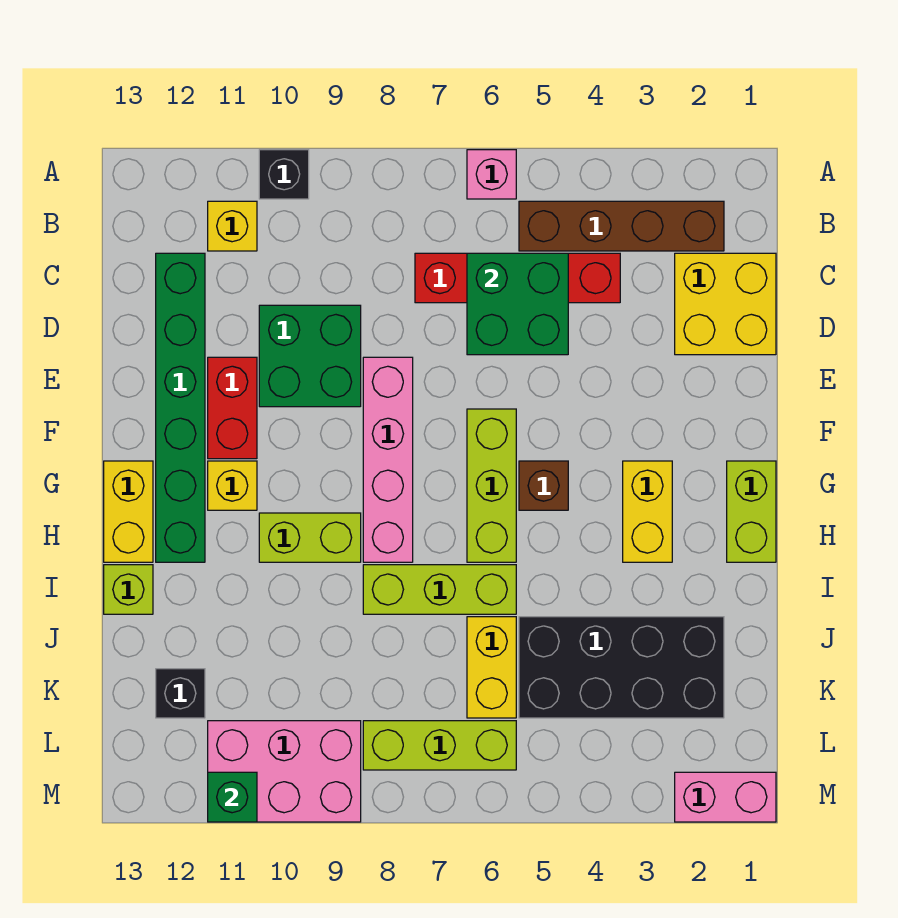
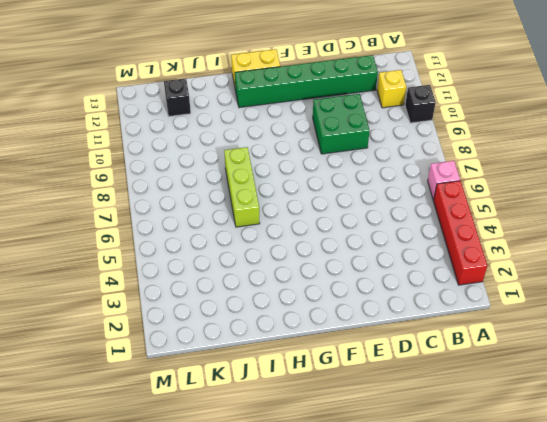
red 1x4 brick [434,181,487,285] -> red 1x4 brick moved to [415,253,620,303]
none -> brown 1x4 brick [519,201,724,251]
none -> yellow 2x2 brick [675,253,776,355]
none -> pink 1x4 brick [363,357,413,562]

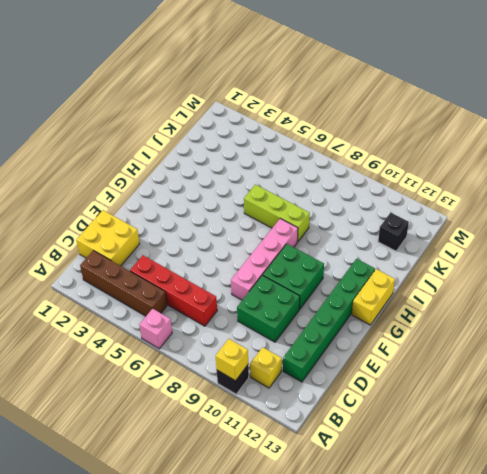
yellow 1x1 brick [216,339,248,381] -> yellow 1x1 brick moved to [208,461,257,510]
green 2x2 brick [263,244,324,309] -> green 2x2 brick moved to [467,253,568,355]
none -> red 1x2 brick [208,357,257,459]
none -> lime 1x3 brick [467,409,516,562]
none -> lime 1x2 brick [727,461,776,562]

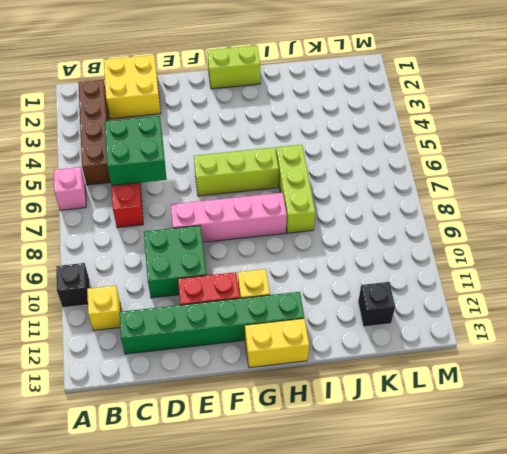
none -> yellow 1x2 brick [623,461,672,562]
none -> brown 1x1 brick [519,461,568,510]
none -> lime 1x2 brick [259,513,361,562]

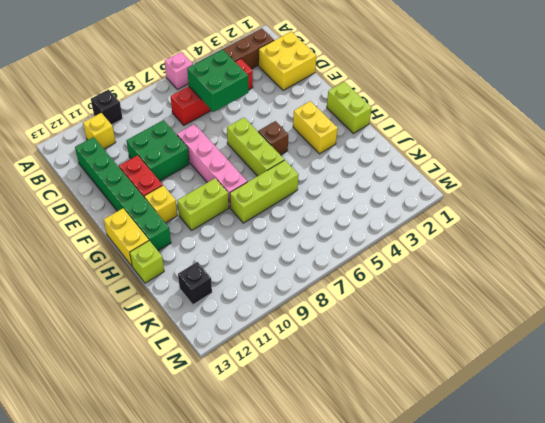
none -> black 2x4 brick [519,617,724,718]
none -> yellow 1x2 brick [467,617,516,718]
none -> lime 1x3 brick [363,721,516,770]

